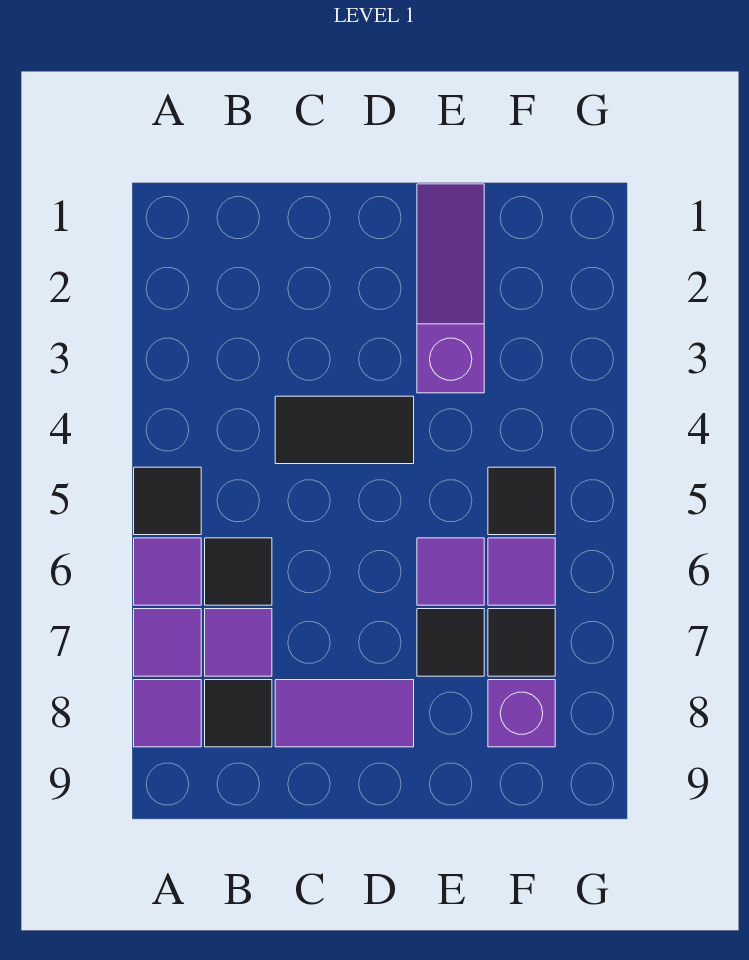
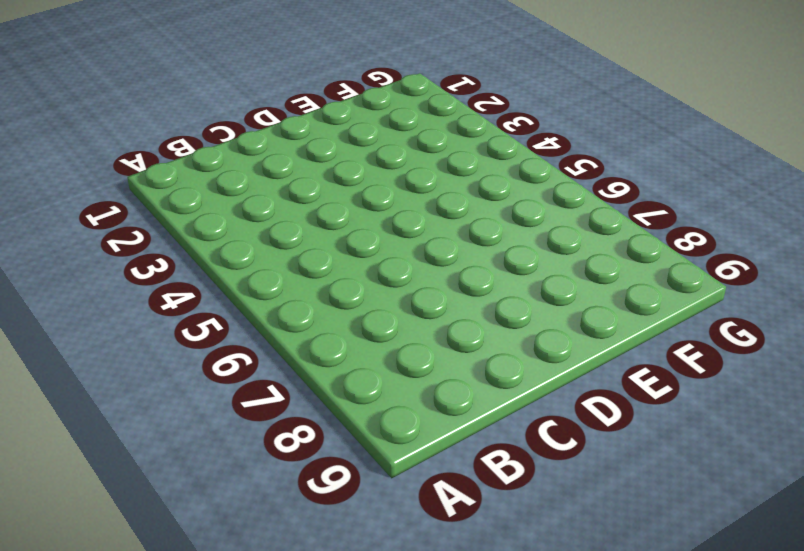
none -> black 1x1 tile [134,467,201,535]
none -> purple 1x1 tile [134,538,201,605]
none -> purple 1x1 tile [134,609,201,676]

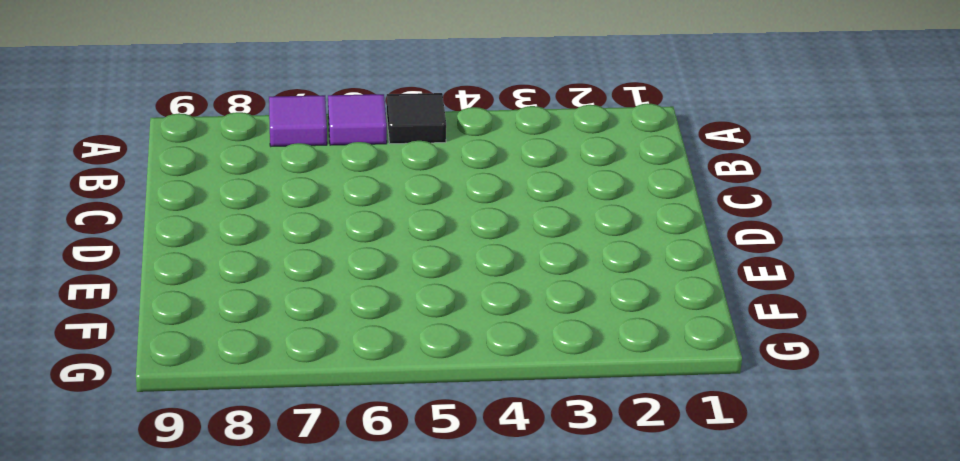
none -> purple 1x1 tile [134,680,201,747]
none -> black 1x1 tile [205,538,272,605]
none -> purple 1x1 tile [205,609,272,676]

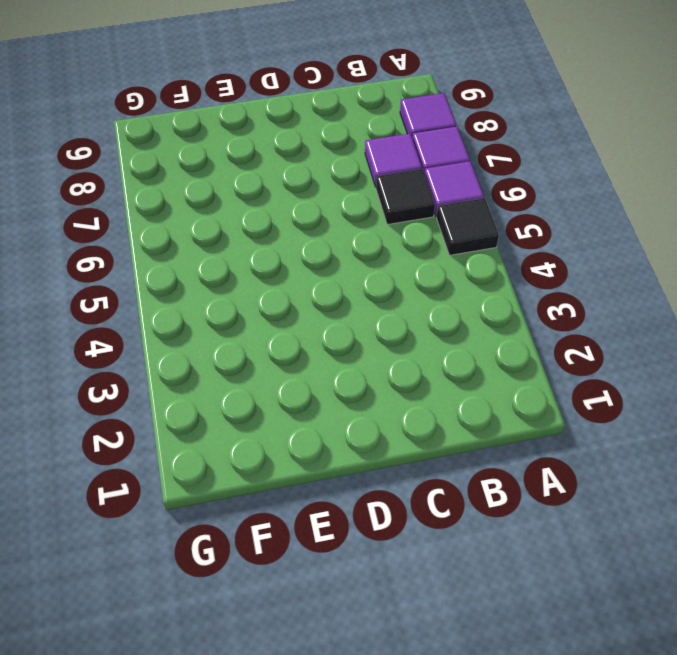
none -> black 1x1 tile [205,680,272,747]
none -> black 1x2 tile [275,396,414,464]
none -> purple 1x2 tile [275,680,414,747]

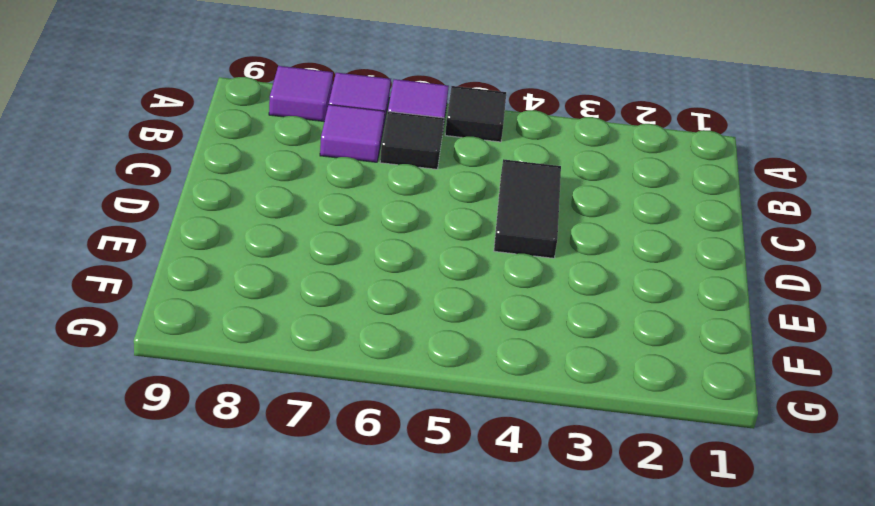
none -> black 1x1 tile [205,680,272,747]
none -> purple 1x2 tile [275,680,414,747]
none -> purple 1x3 slope [417,184,484,393]

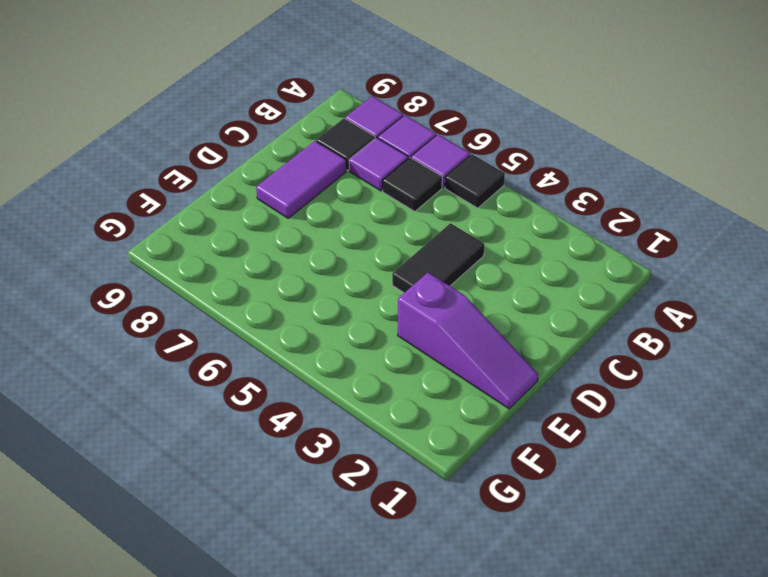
none -> purple 1x1 tile [417,538,484,605]
none -> black 1x1 tile [417,609,484,676]
none -> black 1x1 tile [488,467,555,535]

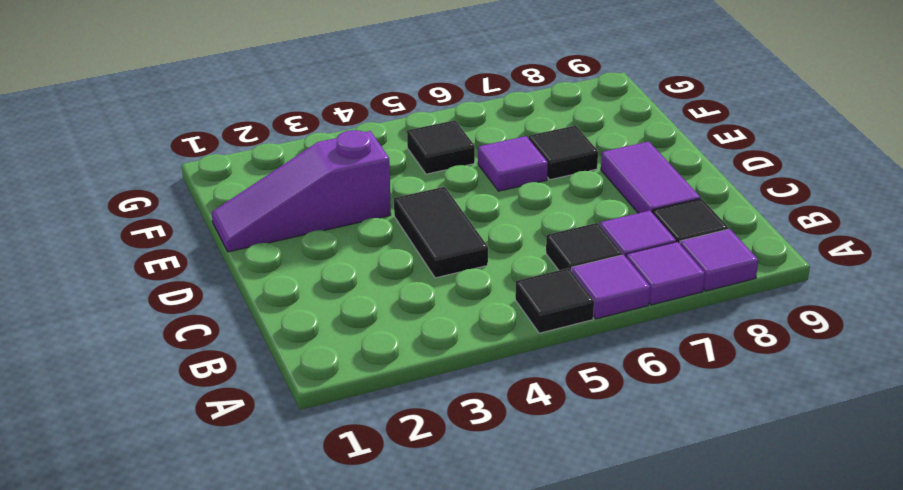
none -> purple 1x1 tile [488,538,555,605]
none -> black 1x1 tile [488,609,555,676]
none -> purple 1x1 brick [488,680,555,747]

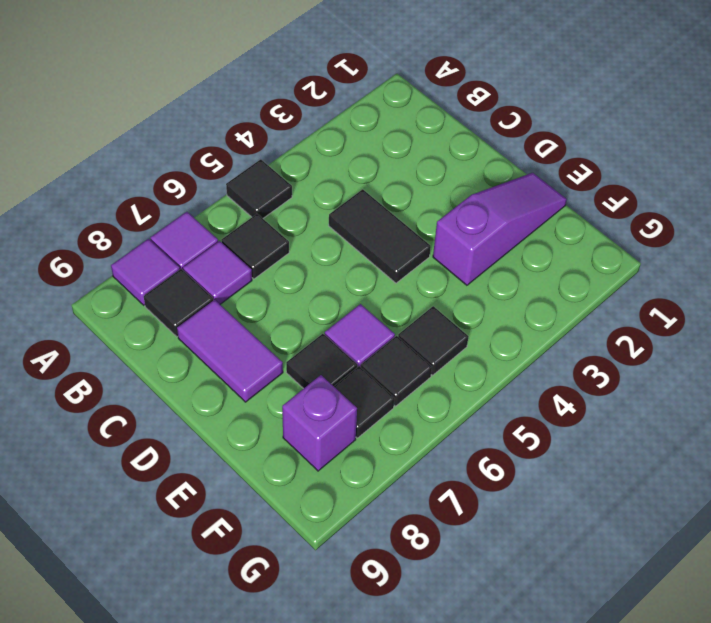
black 1x1 tile [361,336,432,406] -> purple 1x1 tile [488,538,555,605]
none -> purple 1x1 tile [134,538,201,605]

